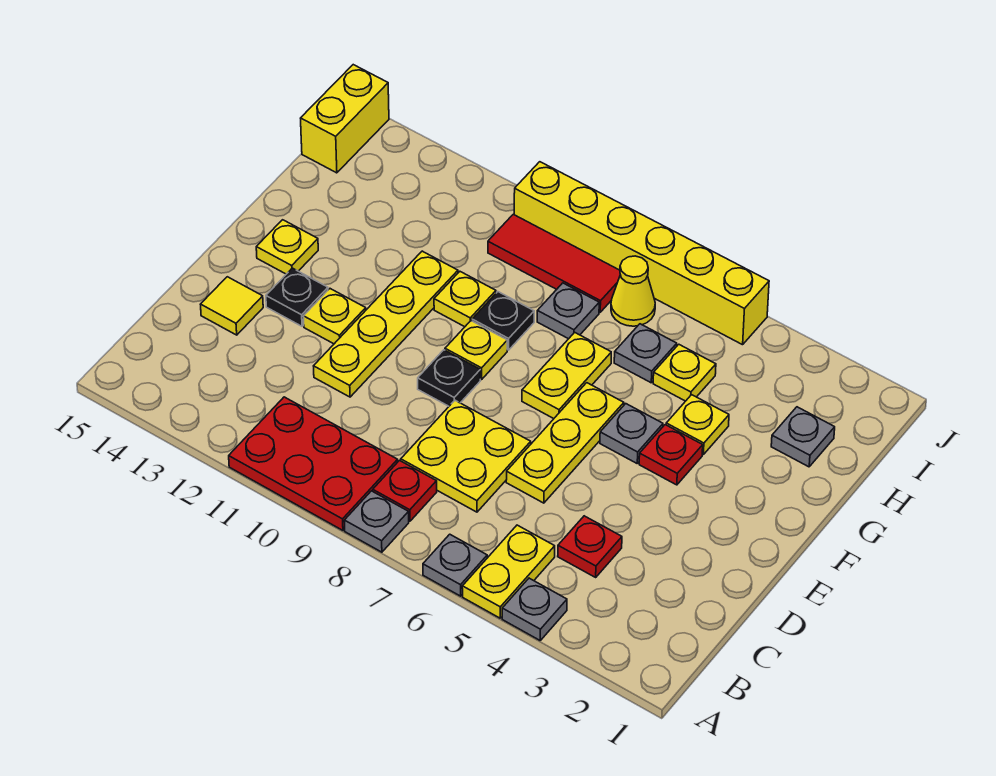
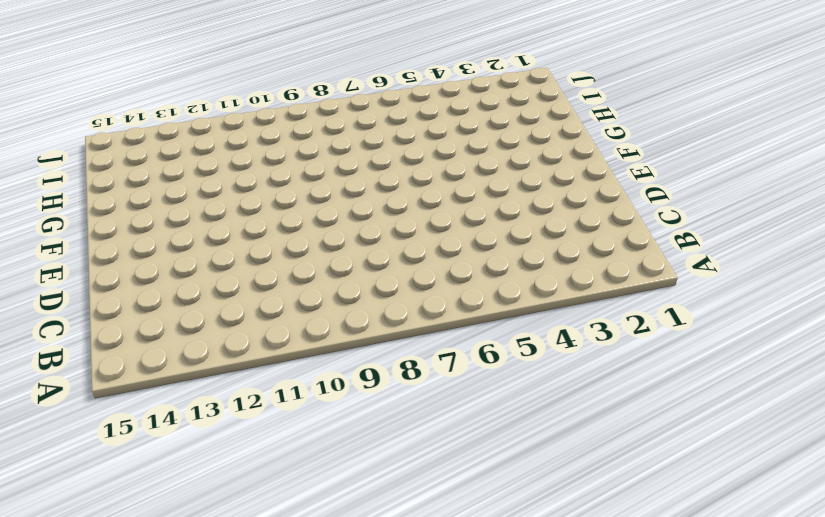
none -> grey 1x1 plate [502,578,567,640]
none -> yellow 1x2 plate [462,525,555,618]
none -> grey 1x1 plate [423,534,487,596]
none -> grey 1x1 plate [344,491,409,552]

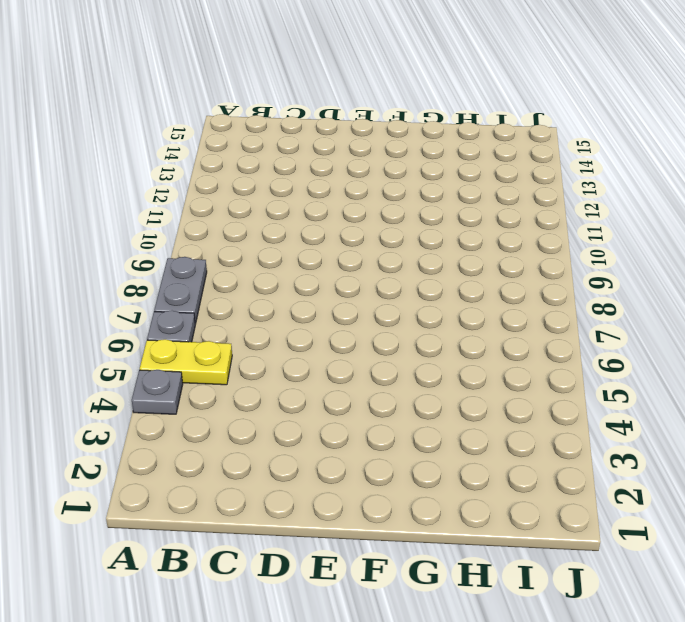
grey 1x2 plate [154,257,207,324] -> grey 1x1 plate [344,491,409,552]
none -> red 2x3 plate [229,397,398,530]
none -> red 1x1 plate [373,461,437,521]
none -> red 1x1 plate [558,516,622,577]
none -> yellow 2x2 plate [401,400,531,512]

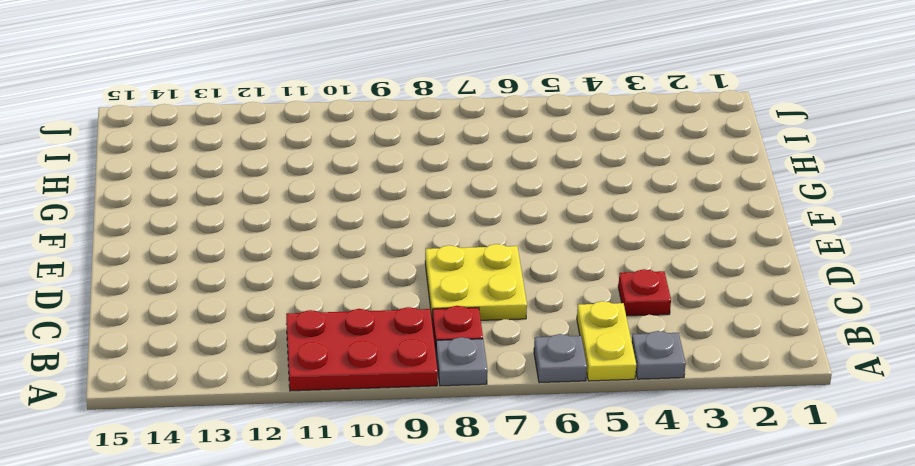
none -> yellow 1x3 plate [506,383,624,503]
none -> yellow 1x4 plate [314,251,458,397]
none -> yellow 1x1 tile [200,277,263,335]
none -> black 1x1 plate [418,350,480,406]

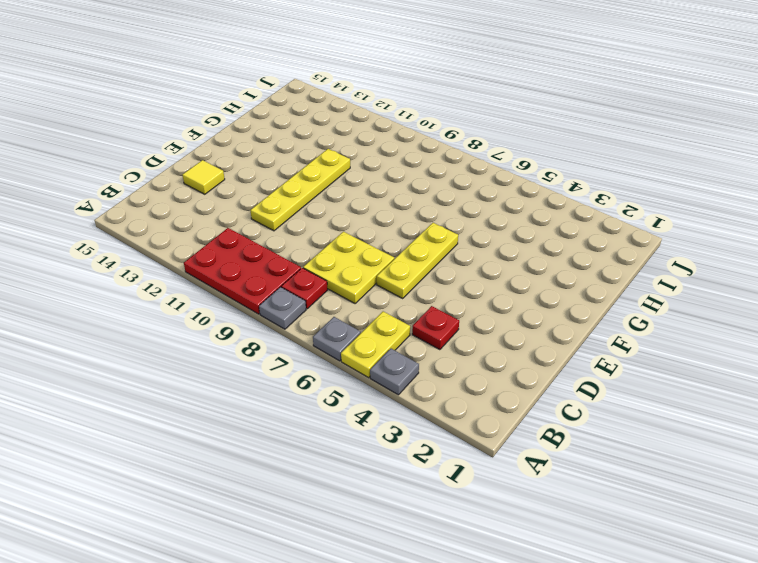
none -> black 1x1 plate [418,350,480,406]
none -> yellow 1x1 plate [303,289,366,344]
none -> black 1x1 plate [266,268,328,326]
none -> red 1x1 plate [639,425,703,485]

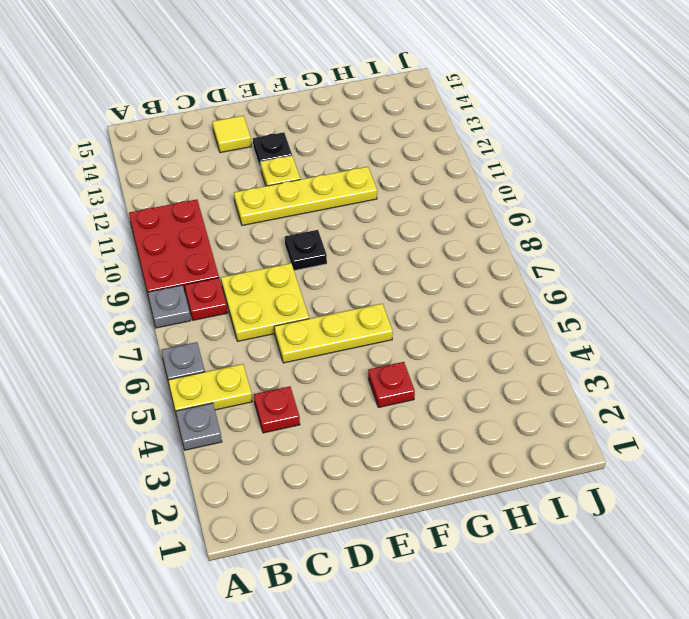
none -> grey 1x1 plate [600,404,663,463]
none -> yellow 1x2 plate [522,332,611,419]
none -> yellow 1x1 plate [445,321,507,379]
none -> yellow 1x1 plate [256,220,318,274]

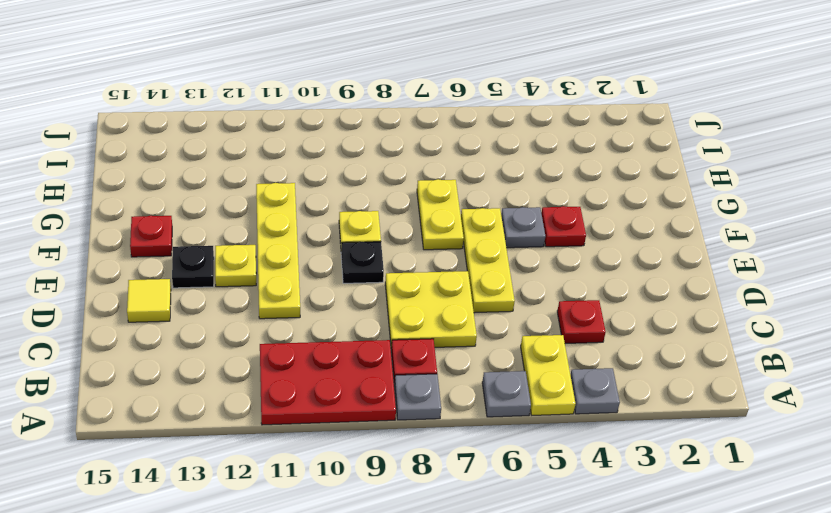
red 1x1 plate [130,216,172,257] -> yellow 1x1 plate [256,220,318,274]
none -> yellow 1x1 plate [666,395,729,454]
none -> black 1x1 plate [472,292,534,350]
none -> yellow 1x1 plate [434,272,496,327]
none -> grey 1x1 plate [771,407,835,467]

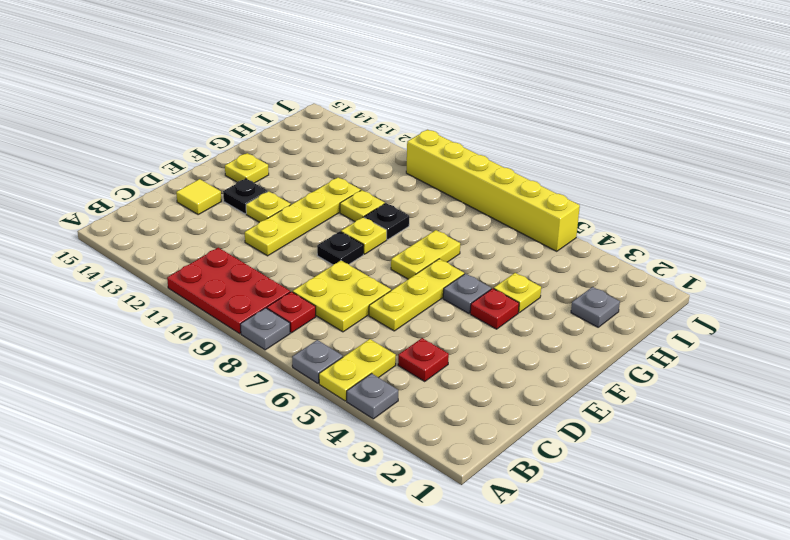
none -> yellow 1x1 plate [653,344,716,401]
none -> grey 1x1 plate [614,324,677,383]
none -> grey 1x1 plate [537,283,599,339]
none -> yellow 1x1 cone [611,256,655,326]

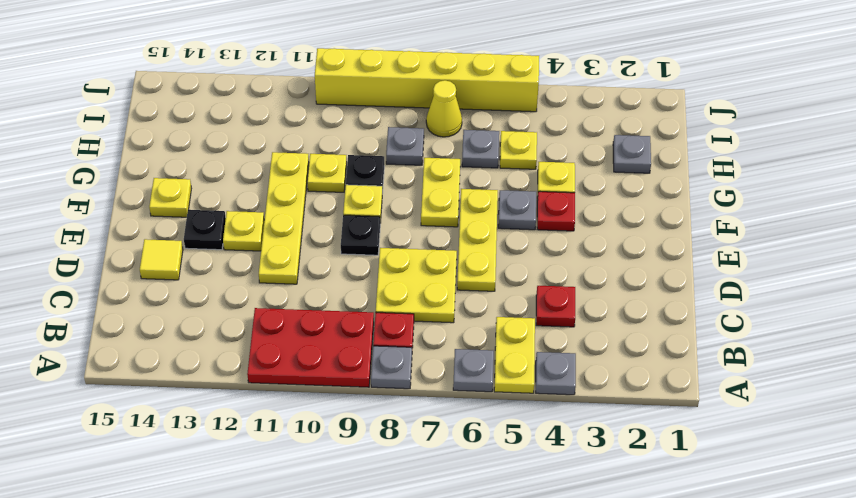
none -> red 1x3 tile [488,214,620,312]
none -> yellow 1x2 brick [301,65,389,173]

